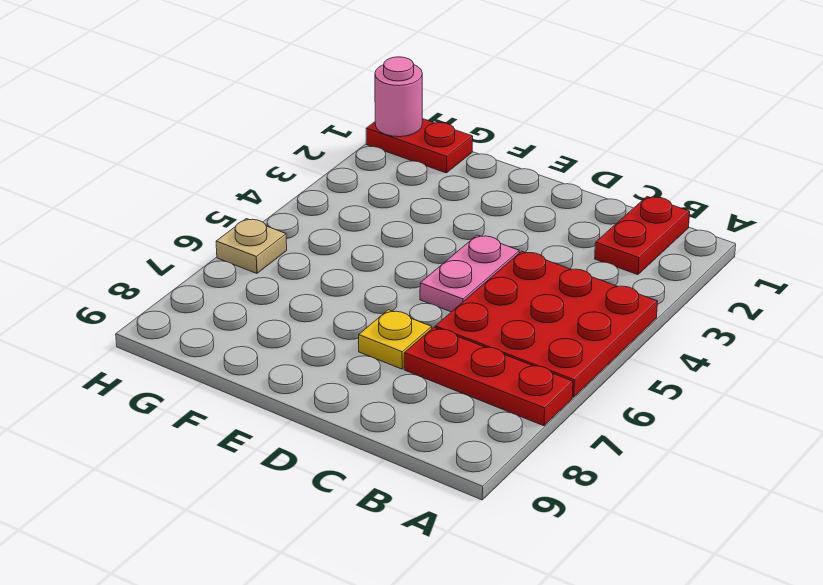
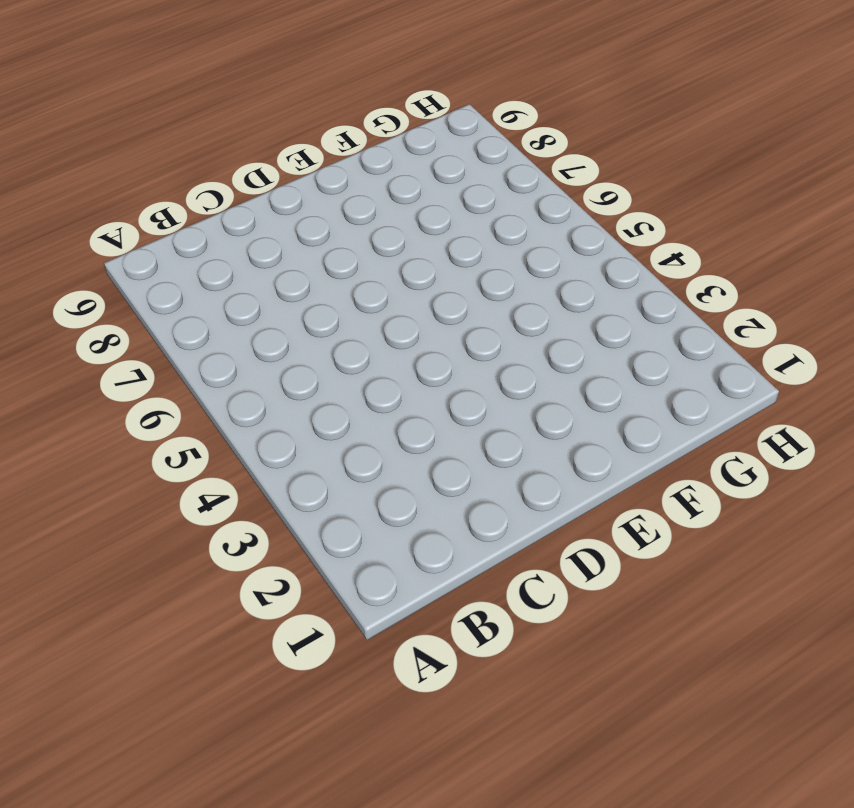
none -> red 3x3 plate [435,251,658,397]
none -> red 1x3 plate [404,327,573,426]

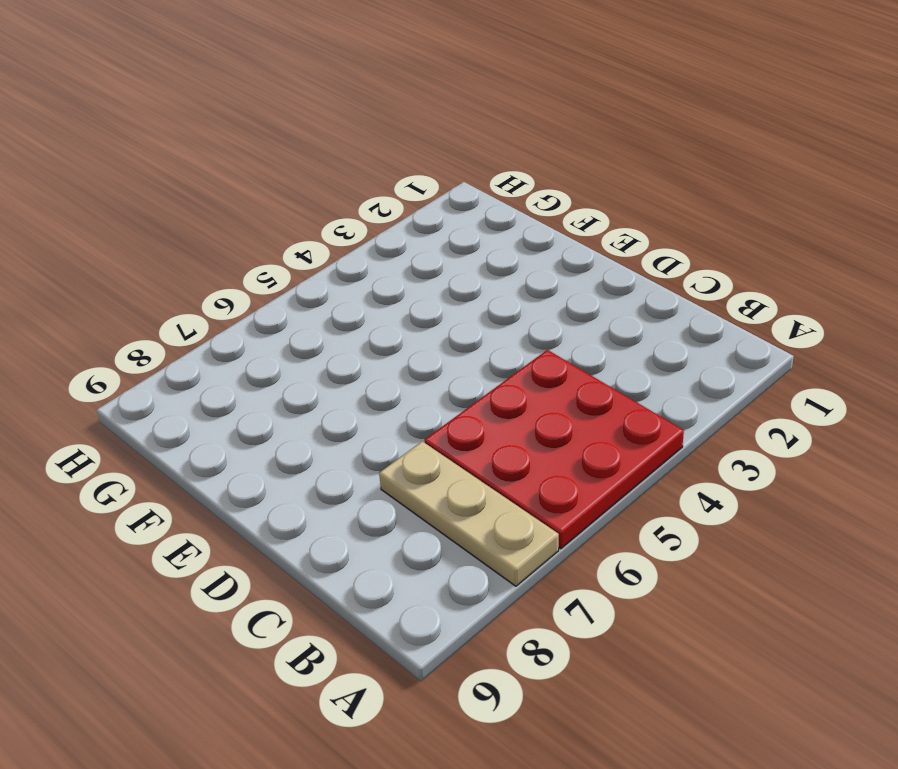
tan 1x3 plate [379,441,559,586] -> red 1x3 plate [404,327,573,426]
none -> red 1x2 plate [595,197,690,275]
none -> pink 1x2 plate [420,235,519,312]

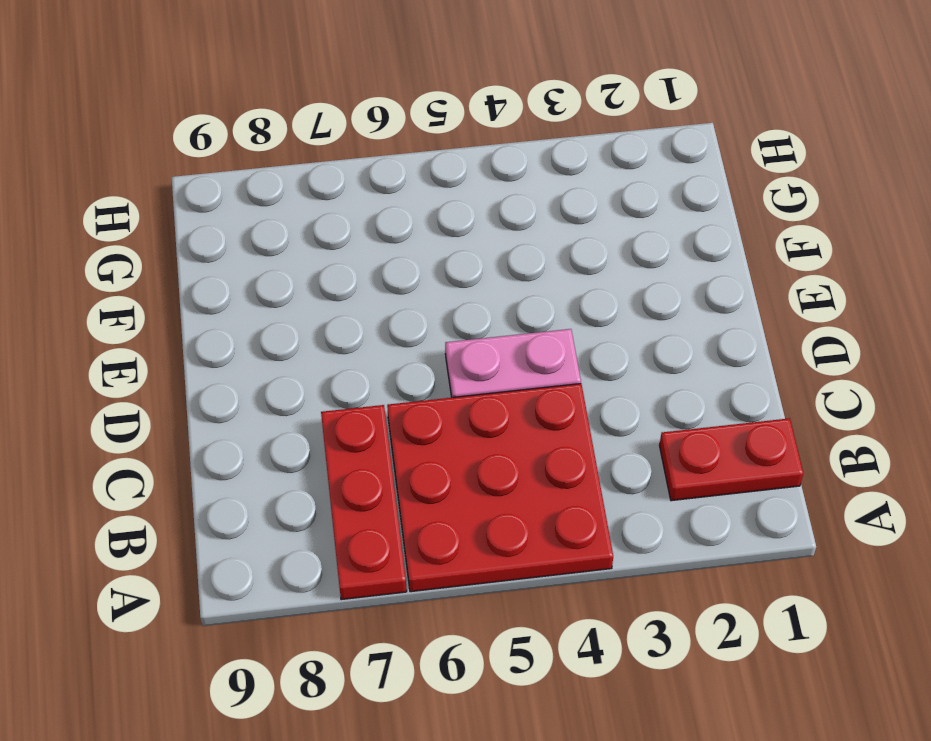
none -> yellow 1x1 plate [359,310,432,369]
none -> red 1x2 plate [366,119,473,173]

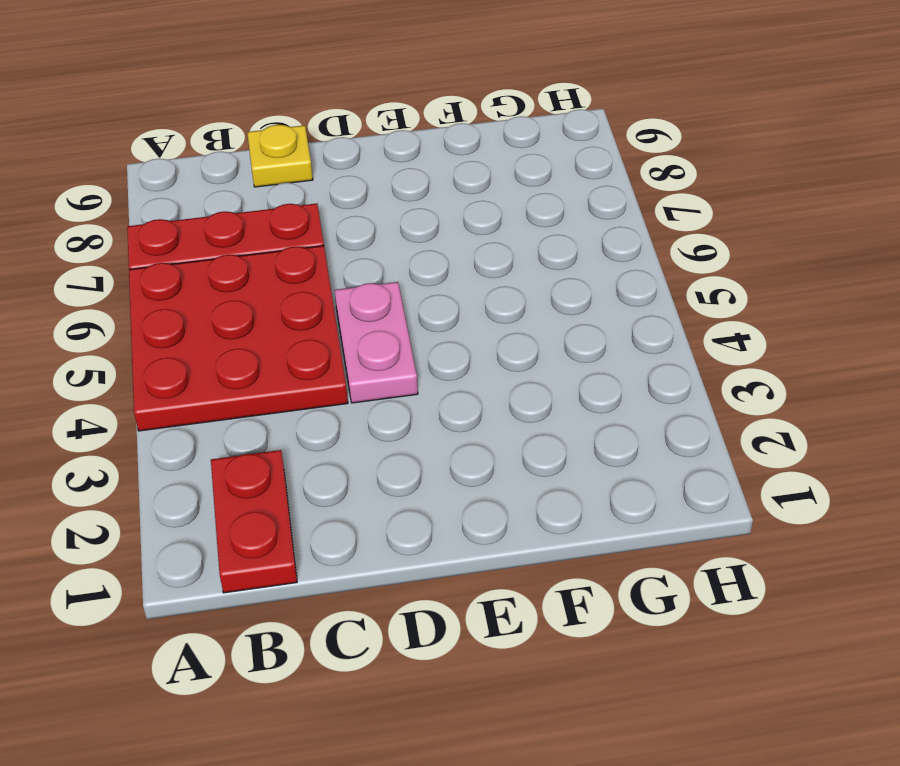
yellow 1x1 plate [247,125,313,187] -> yellow 1x1 plate moved to [359,310,432,369]
none -> red 1x2 plate [366,119,473,173]
none -> tan 1x1 plate [216,219,287,273]

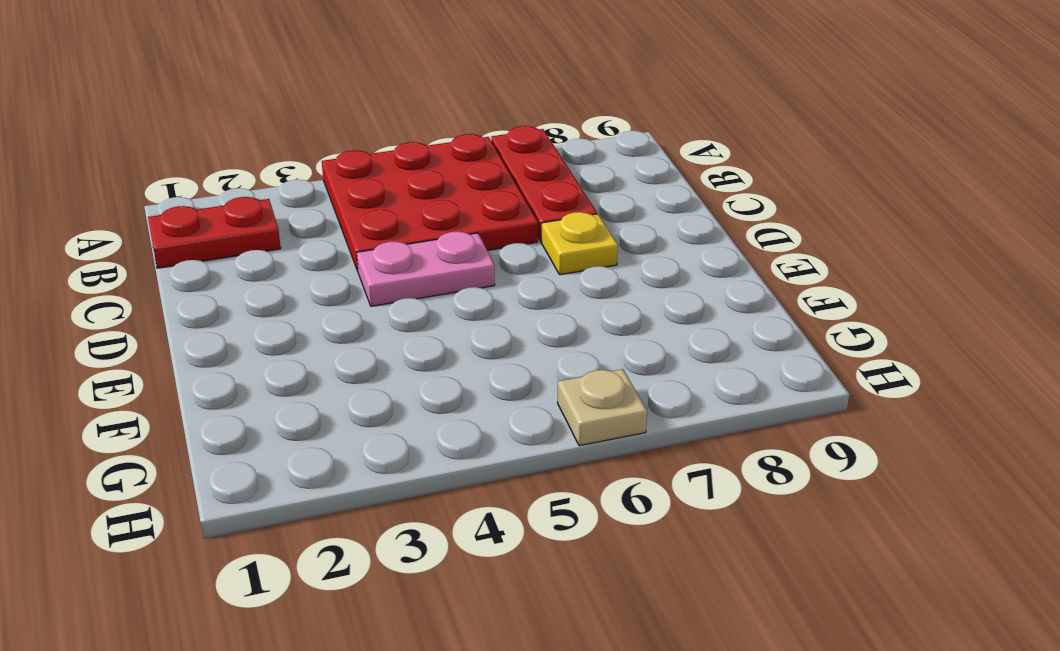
none -> red 1x2 plate [366,119,473,173]
none -> pink 1x1 round brick [375,57,422,137]

